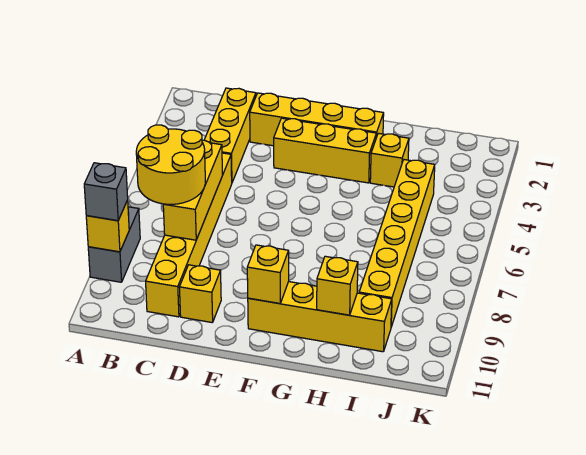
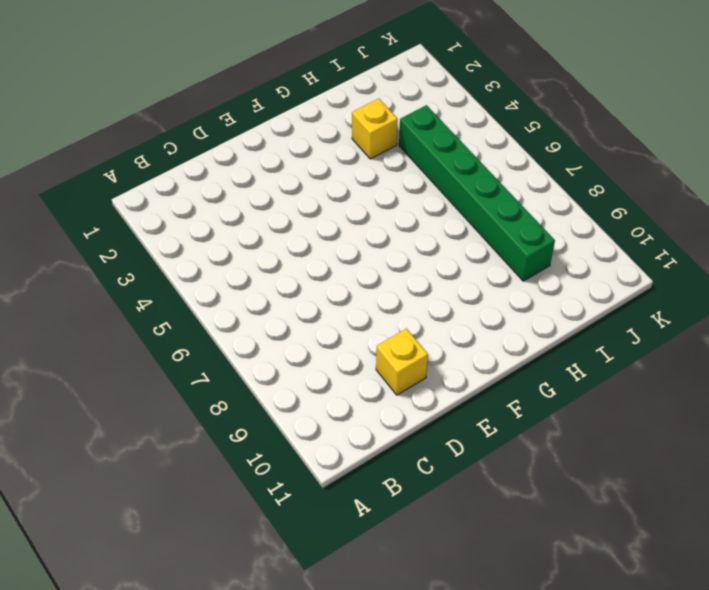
green 1x6 brick [399,105,555,281] -> yellow 1x6 brick [359,160,435,327]
none -> grey 1x2 brick [88,207,140,282]
none -> yellow 1x3 brick [204,88,256,182]
none -> yellow 1x6 brick [146,153,232,317]

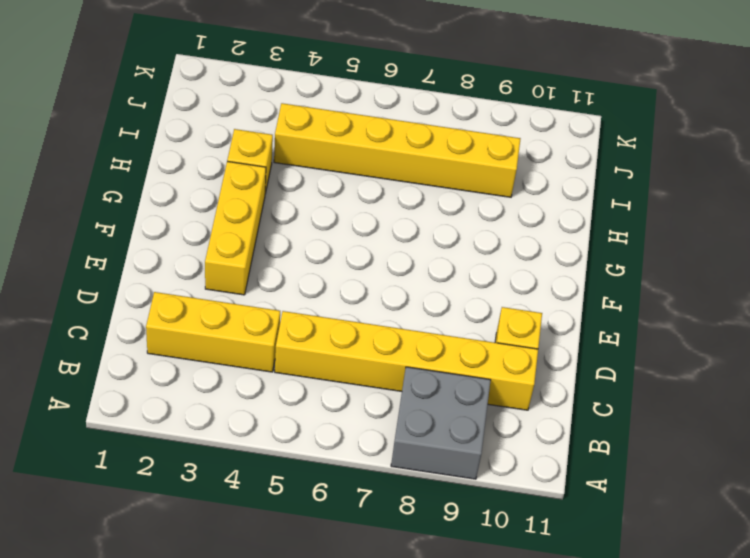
grey 2x2 brick [391,367,491,479] -> grey 1x2 brick [88,207,140,282]
none -> yellow 1x4 brick [250,93,384,146]
none -> yellow 1x4 brick [248,282,392,352]
none -> yellow 1x1 brick [86,200,129,252]

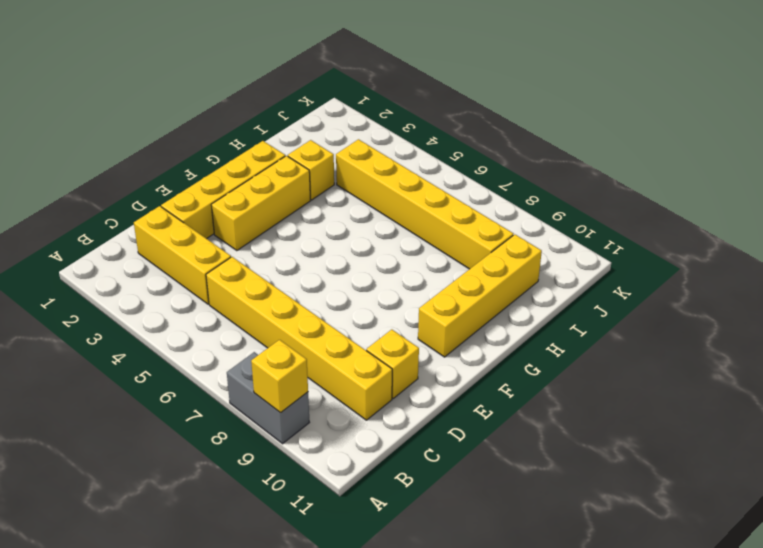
none -> yellow 1x3 brick [163,140,222,240]
none -> yellow 1x1 brick [247,245,289,303]
none -> yellow 1x1 brick [317,256,358,315]

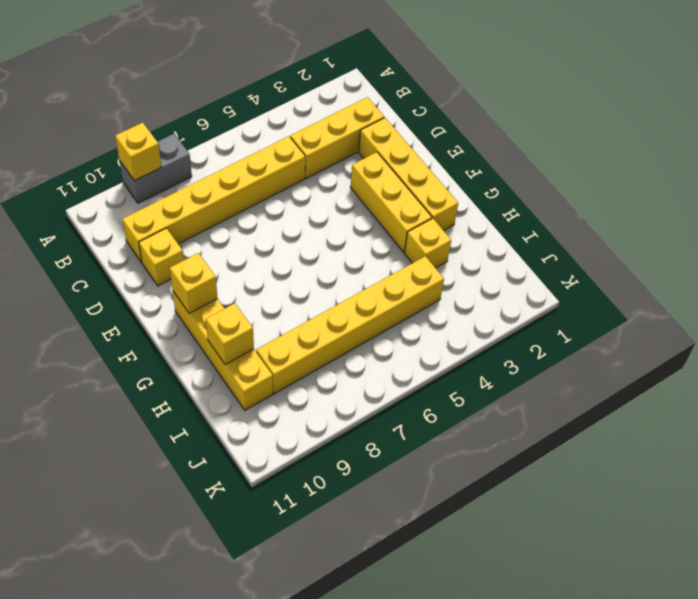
none -> yellow 1x3 brick [163,140,222,240]
none -> grey 1x1 brick [84,163,128,221]
none -> yellow 2x2 round brick [136,125,205,204]

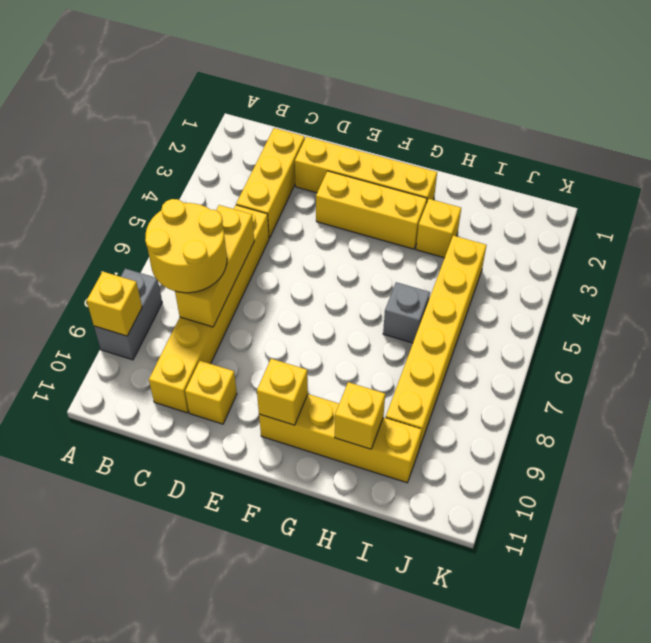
grey 1x1 brick [383,282,430,343] -> grey 1x1 brick moved to [84,163,128,221]

